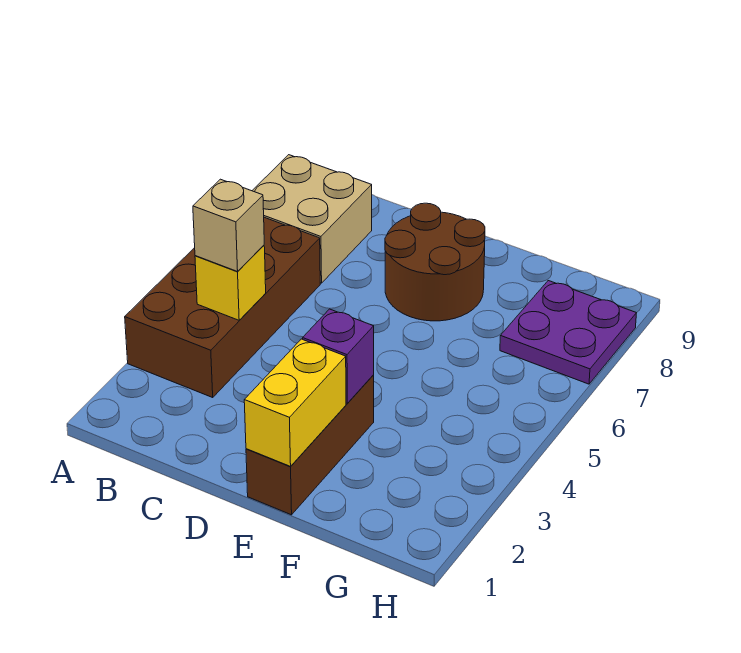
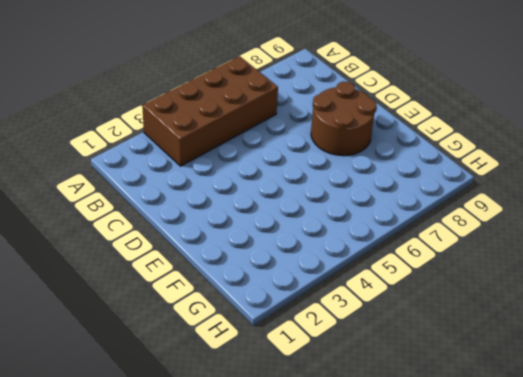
none -> tan 2x2 brick [252,155,372,283]
none -> brown 1x3 brick [246,375,374,515]

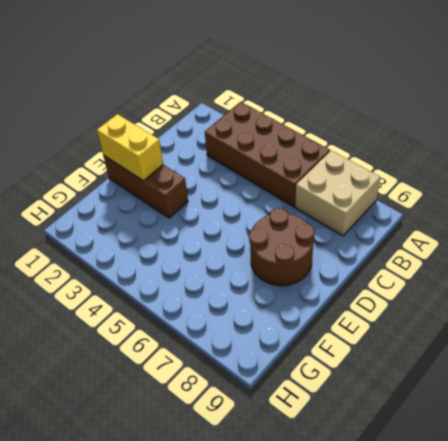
none -> purple 2x2 plate [500,281,636,384]
none -> yellow 1x1 brick [195,245,266,320]

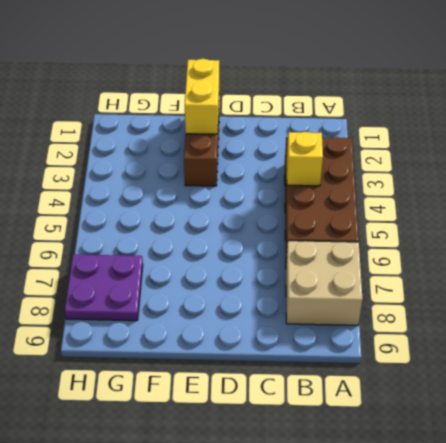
none -> brown 2x2 round brick [385,203,485,321]
none -> purple 1x1 brick [303,309,374,403]

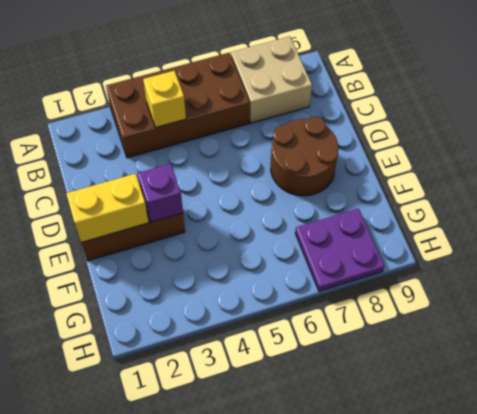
none -> tan 1x1 brick [193,179,264,271]

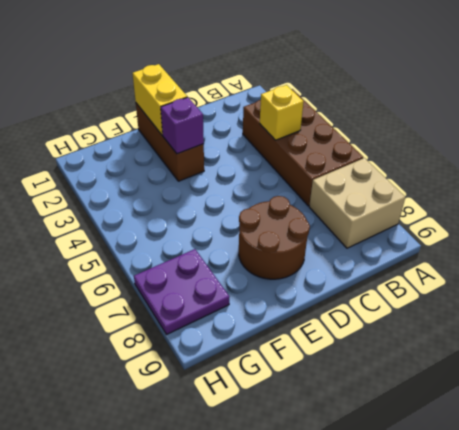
none -> tan 1x1 brick [193,179,264,271]

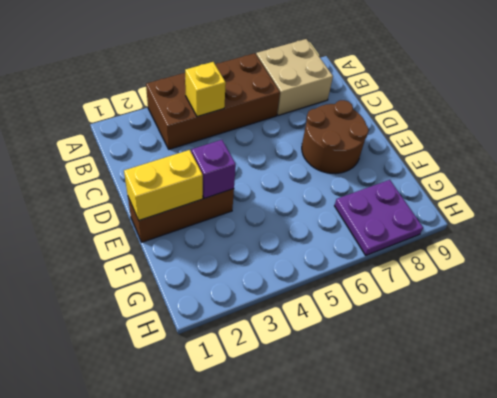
none -> tan 1x1 brick [193,179,264,271]

